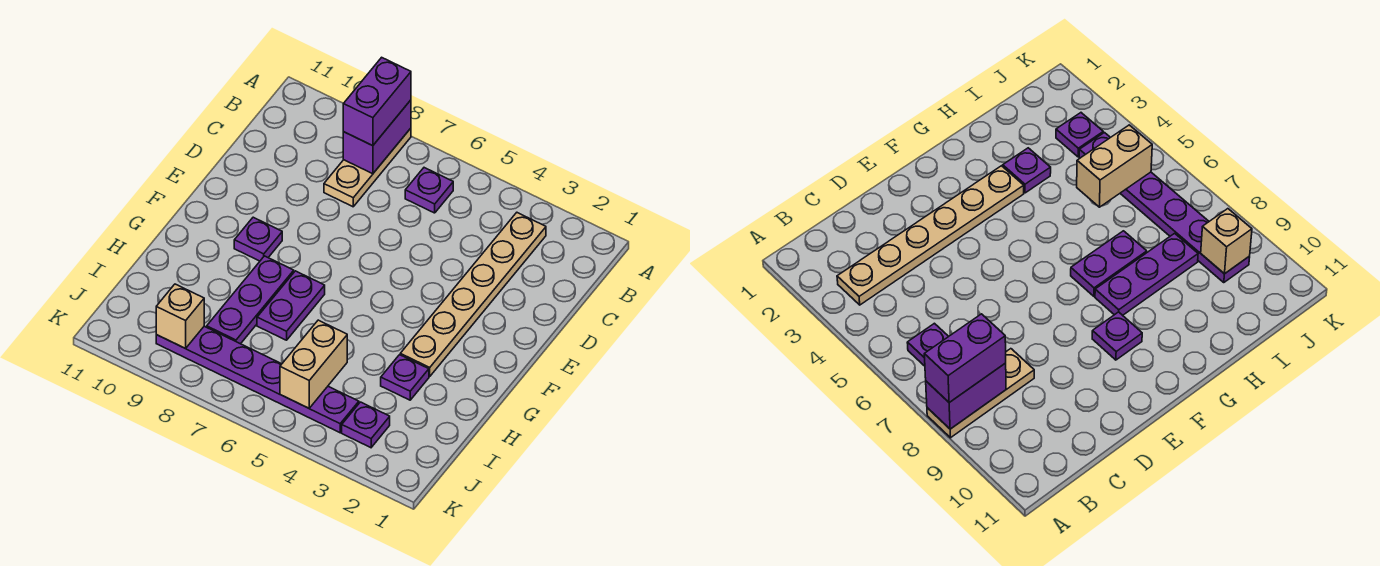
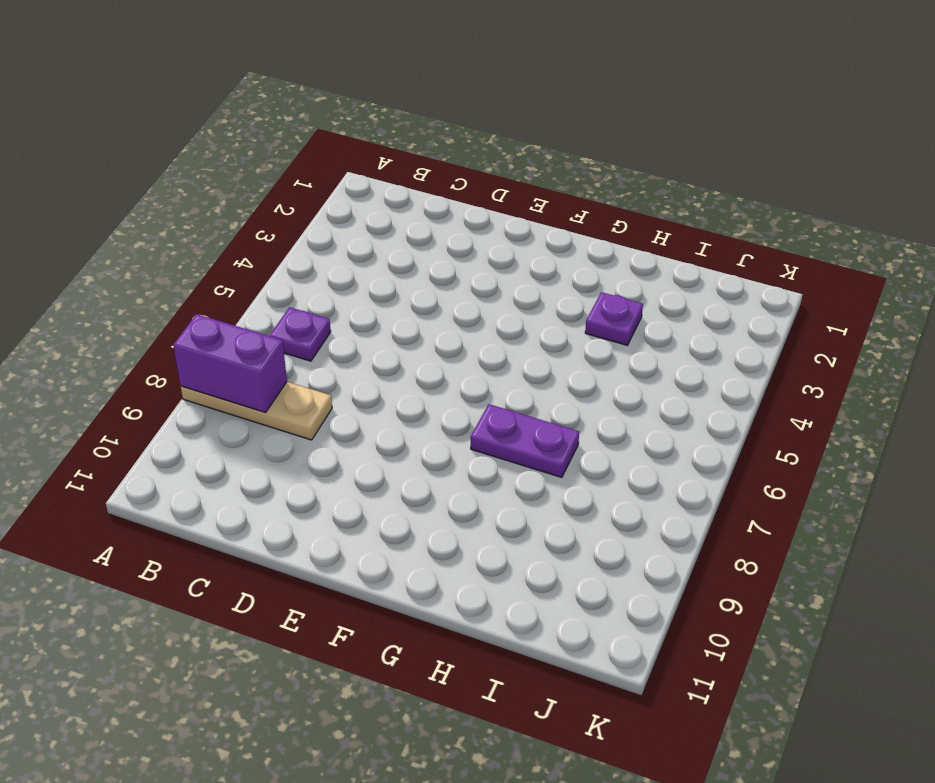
none -> tan 1x6 plate [400,213,546,376]
none -> purple 1x1 plate [234,217,282,261]
none -> purple 1x3 plate [207,256,294,344]

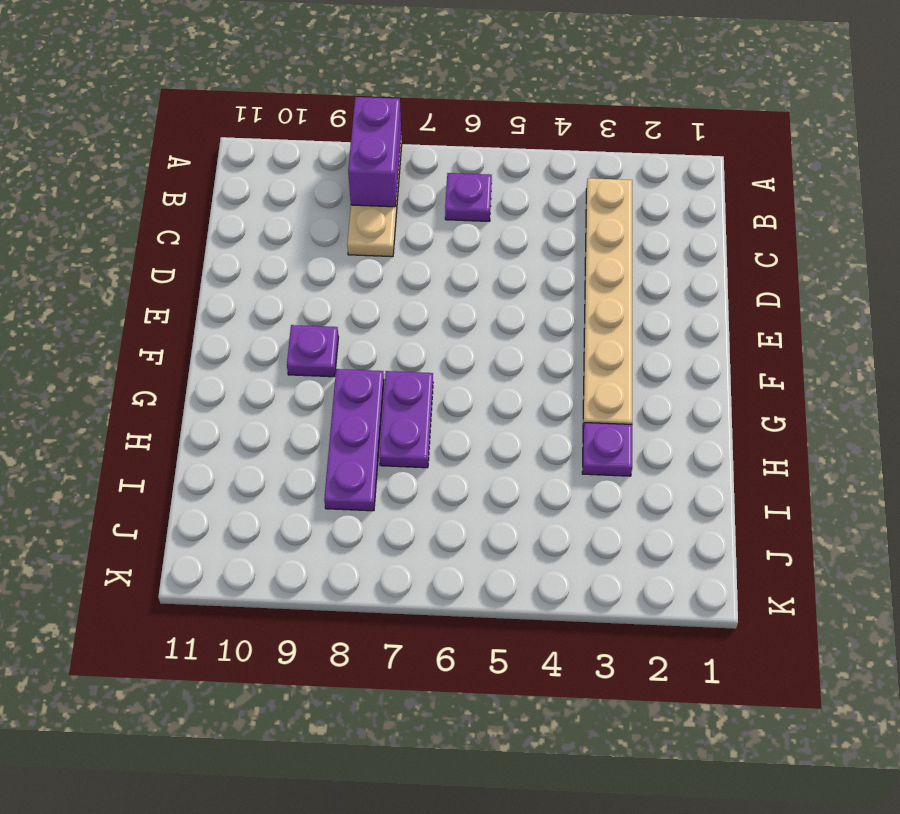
none -> purple 1x1 plate [342,402,390,448]
none -> purple 1x6 plate [156,326,359,433]
none -> tan 1x2 brick [280,320,347,408]

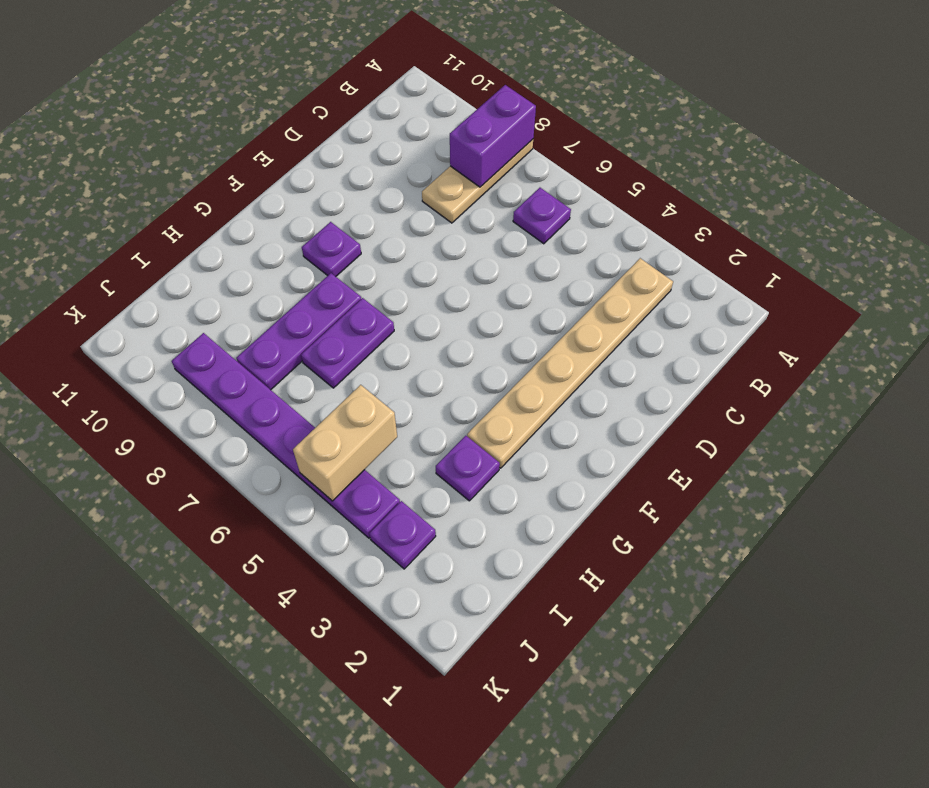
none -> tan 1x1 brick [156,284,204,349]
none -> purple 1x2 brick [343,57,411,146]

